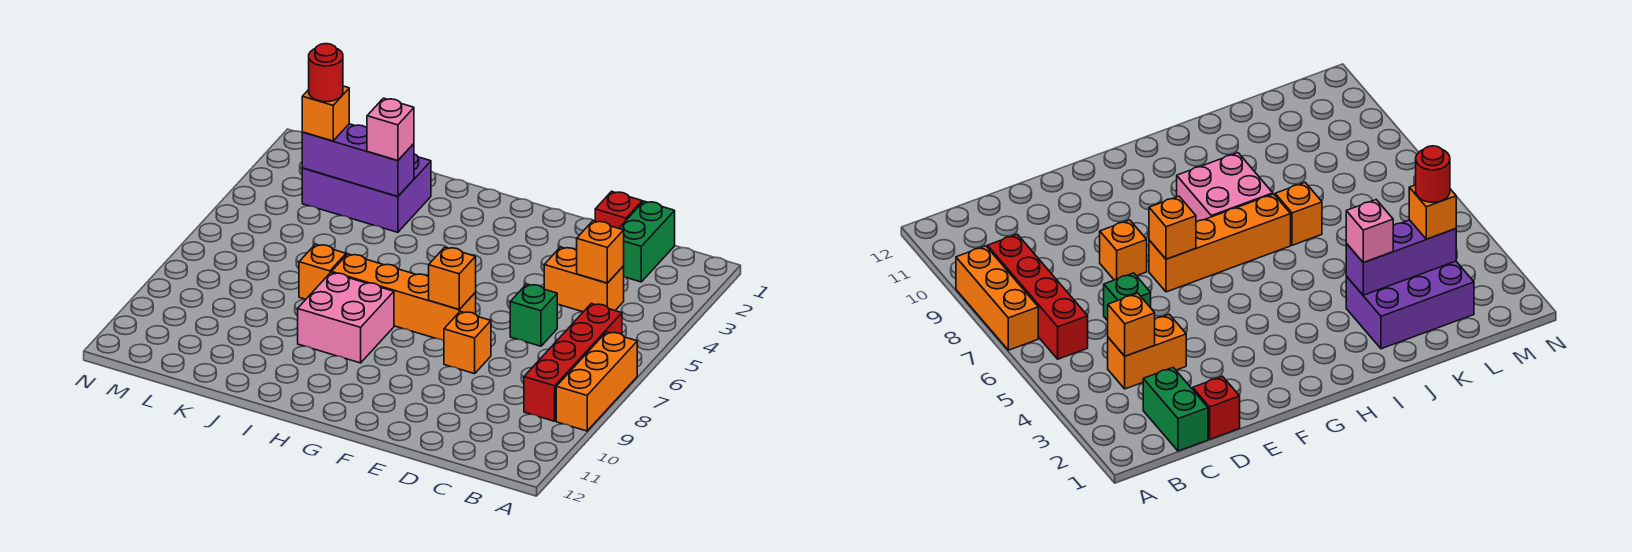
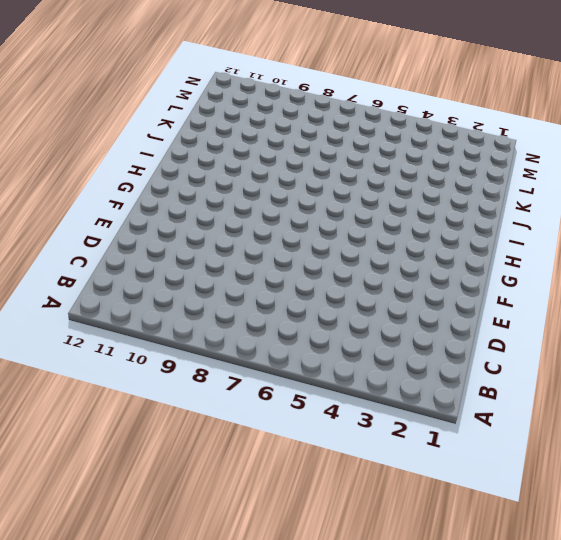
none -> orange 1x3 brick [556,332,637,431]
none -> red 1x4 brick [524,304,622,421]
none -> green 1x2 brick [619,201,675,282]

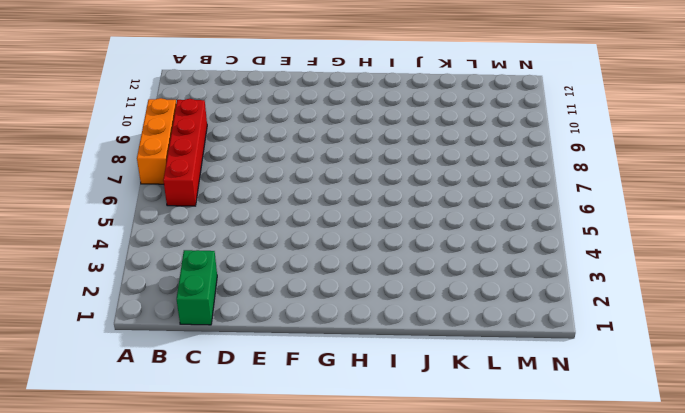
none -> orange 1x2 brick [544,247,624,312]
none -> red 1x1 brick [595,191,642,228]
none -> green 1x1 brick [510,284,557,346]

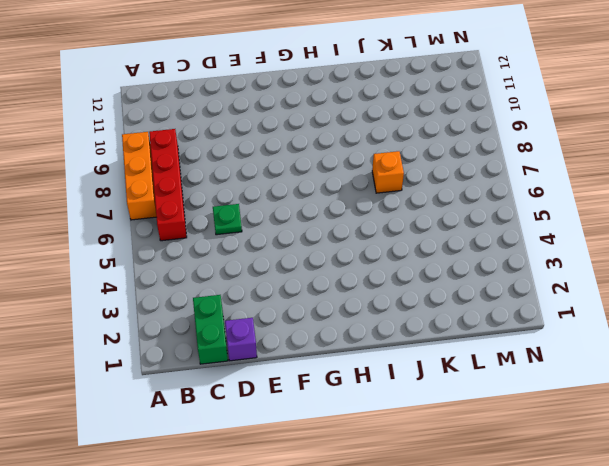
purple 1x1 brick [225,318,257,361] -> red 1x1 brick [595,191,642,228]
green 1x1 plate [213,204,242,235] -> green 1x1 brick [510,284,557,346]
none -> orange 1x2 brick [544,247,624,312]
none -> orange 1x1 brick [444,311,491,374]
none -> orange 1x4 brick [332,254,476,341]

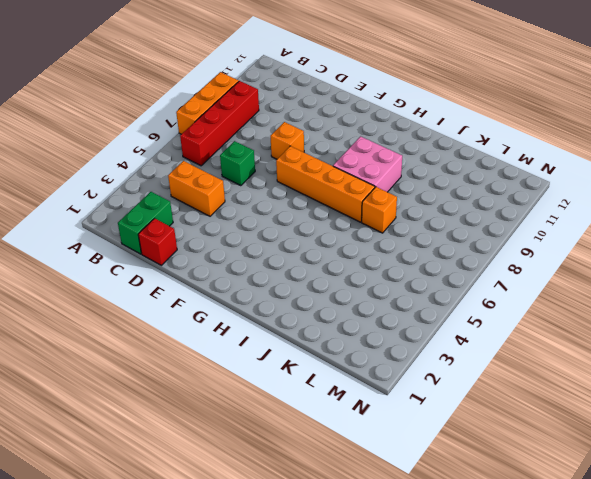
none -> purple 2x3 brick [302,154,431,232]
none -> orange 1x1 brick [577,221,624,283]
none -> orange 1x1 brick [429,247,476,309]

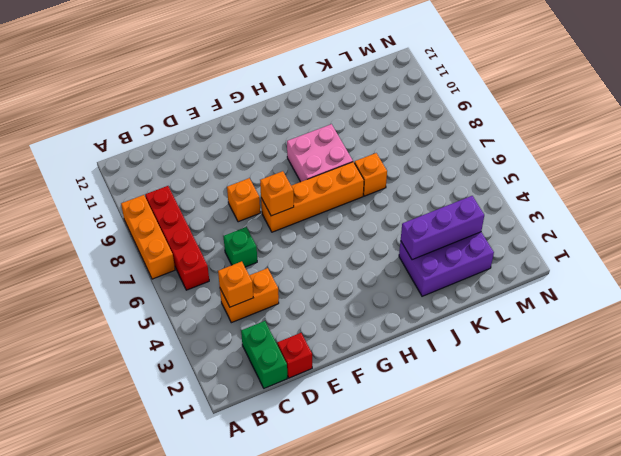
none -> pink 1x1 brick [367,98,414,160]
none -> orange 1x1 brick [302,86,349,141]
none -> red 1x1 round brick [309,44,343,102]

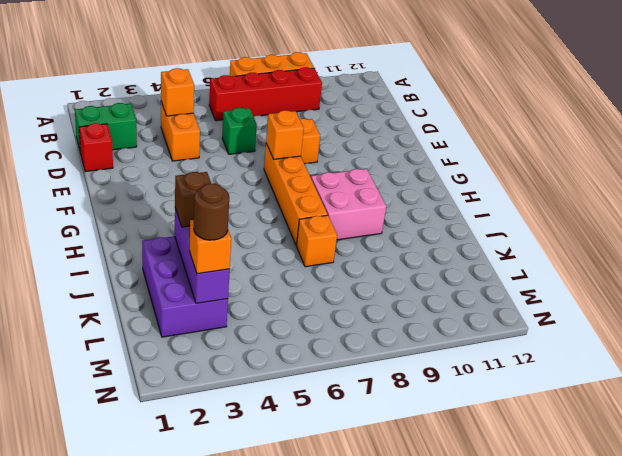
brown 1x1 brick [175,172,211,227] -> pink 1x1 brick [367,98,414,160]
brown 1x1 round brick [194,183,229,240] -> red 1x1 round brick [309,44,343,102]

